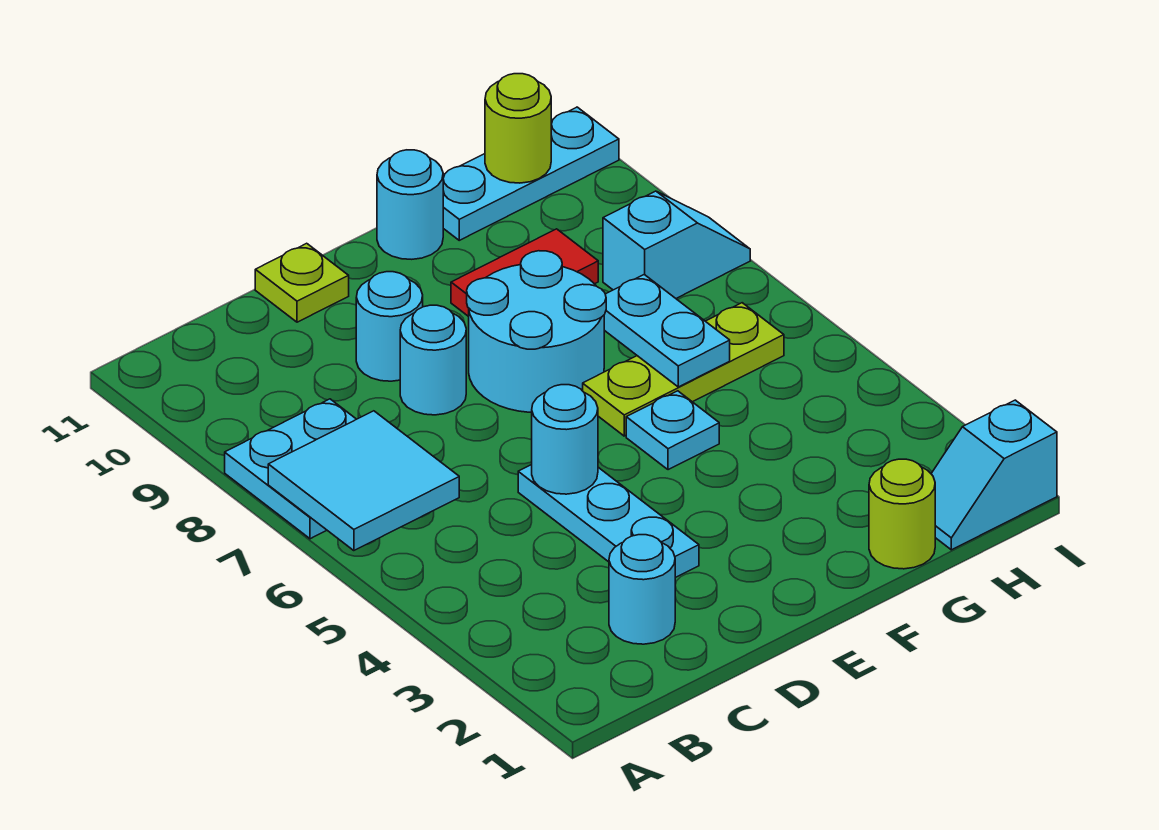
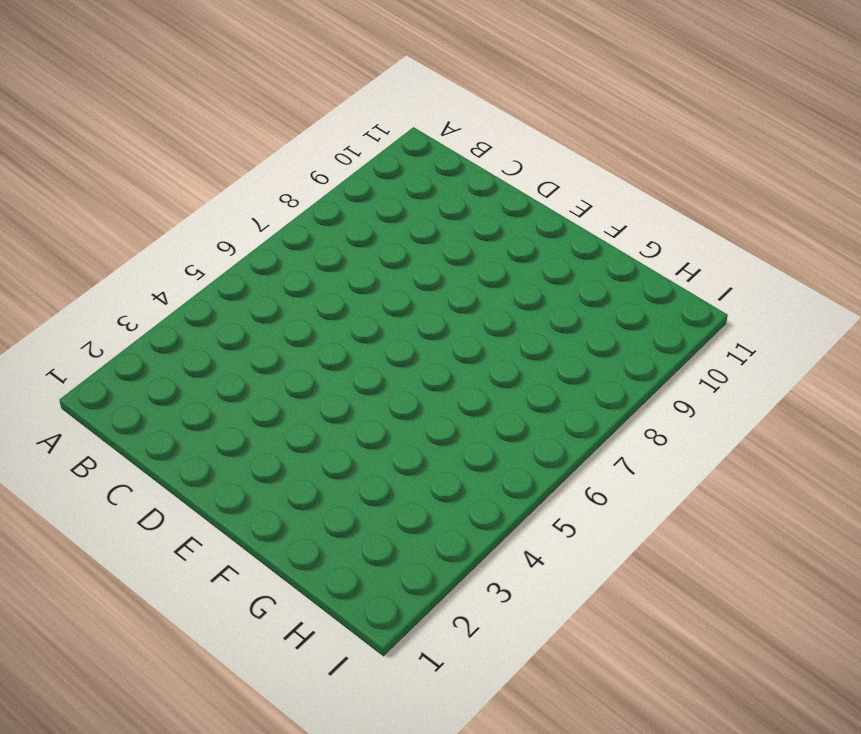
none -> cyan 2x2 plate [225,399,356,539]
none -> cyan 1x1 round brick [609,535,675,644]
none -> cyan 1x3 plate [518,465,699,578]

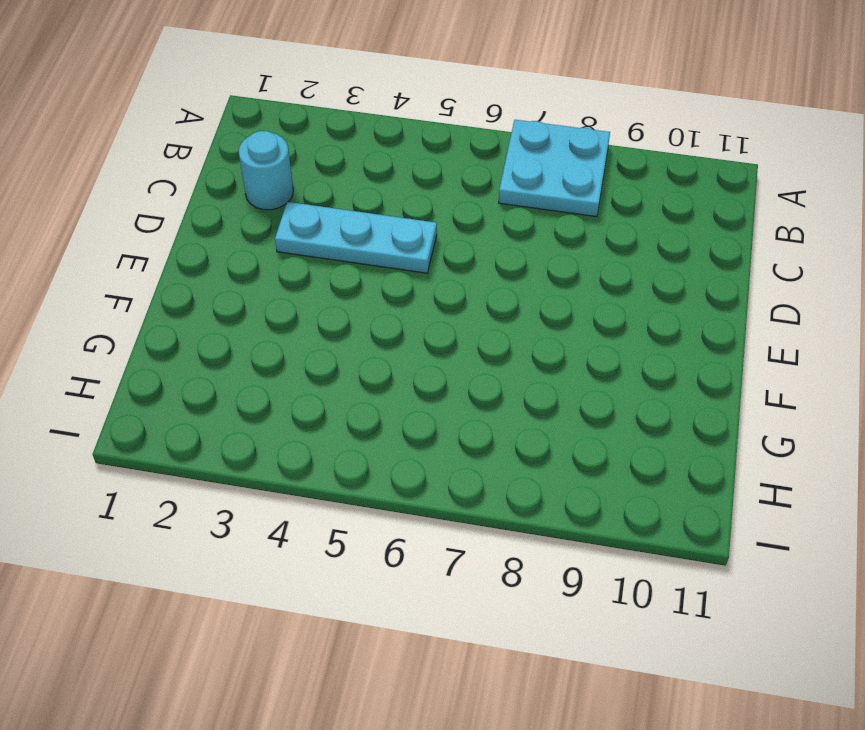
none -> cyan 1x1 round brick [400,305,466,415]
none -> cyan 1x1 round brick [356,272,423,381]
none -> lime 1x1 plate [255,243,349,322]

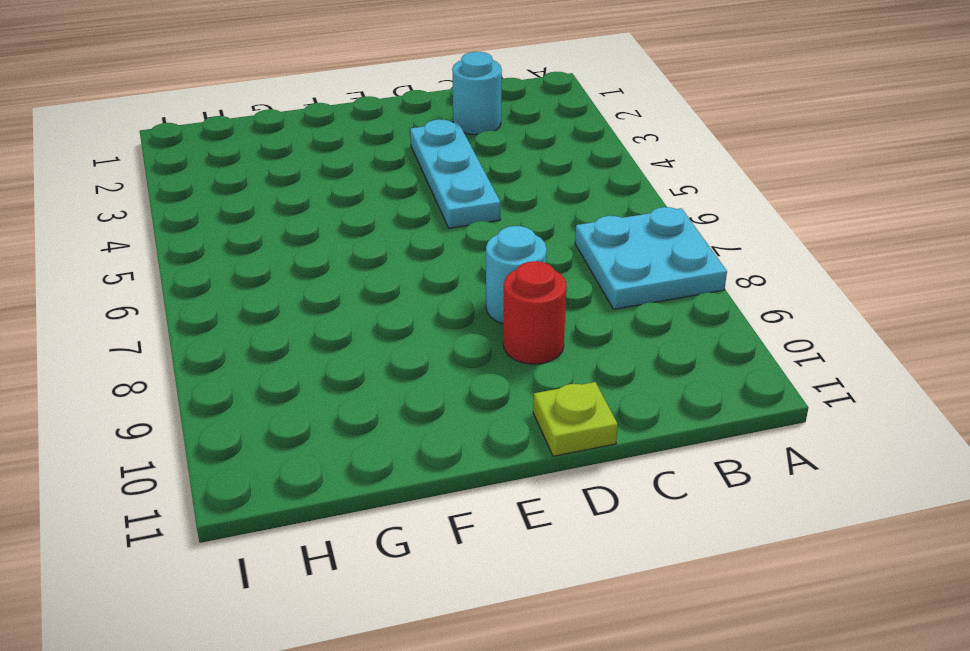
red 1x1 round brick [503,261,567,364] -> cyan 1x1 round brick [356,272,423,381]
none -> cyan 2x2 round brick [467,251,606,412]
none -> cyan 1x1 plate [626,391,719,470]
none -> lime 1x3 plate [583,303,784,436]

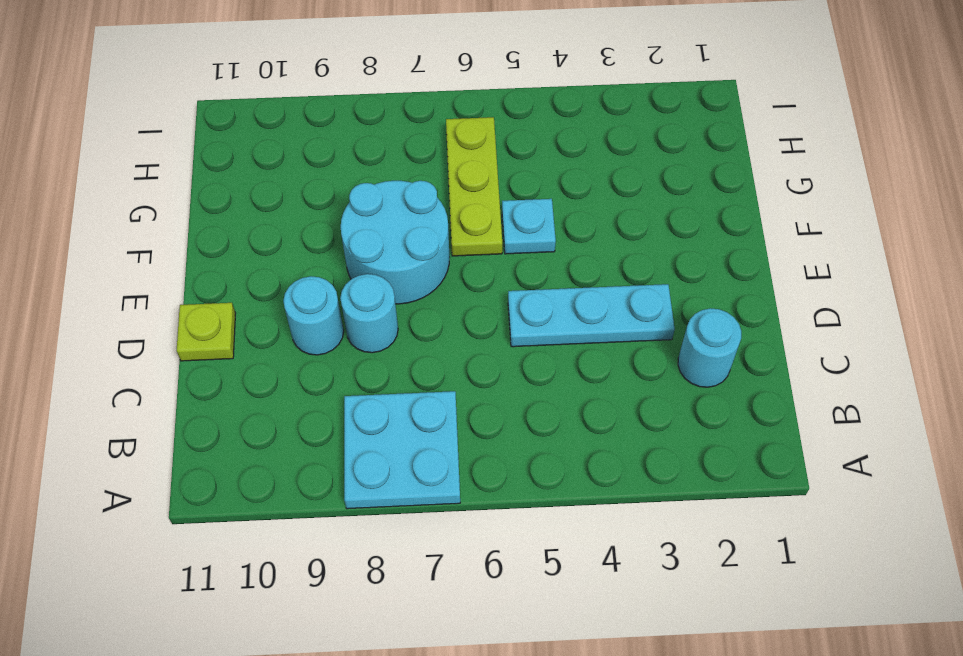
none -> red 1x2 tile [451,229,598,317]
none -> cyan 1x1 round brick [377,150,443,259]
none -> lime 1x1 round brick [869,459,935,569]

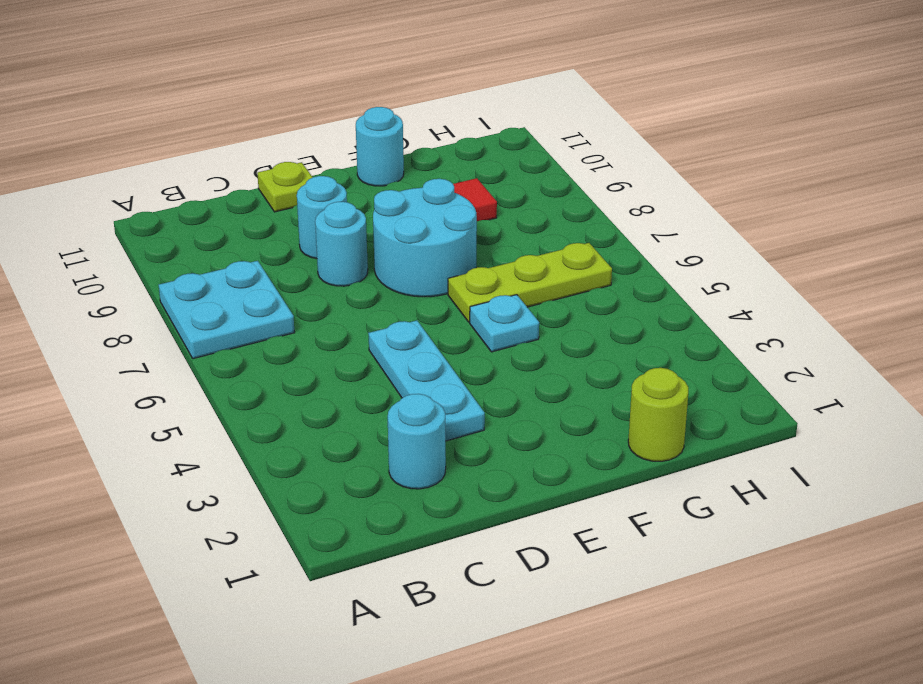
none -> cyan 1x3 plate [443,107,619,240]
none -> cyan 1x2 slope [931,400,1057,550]
none -> cyan 1x2 slope [603,191,750,298]

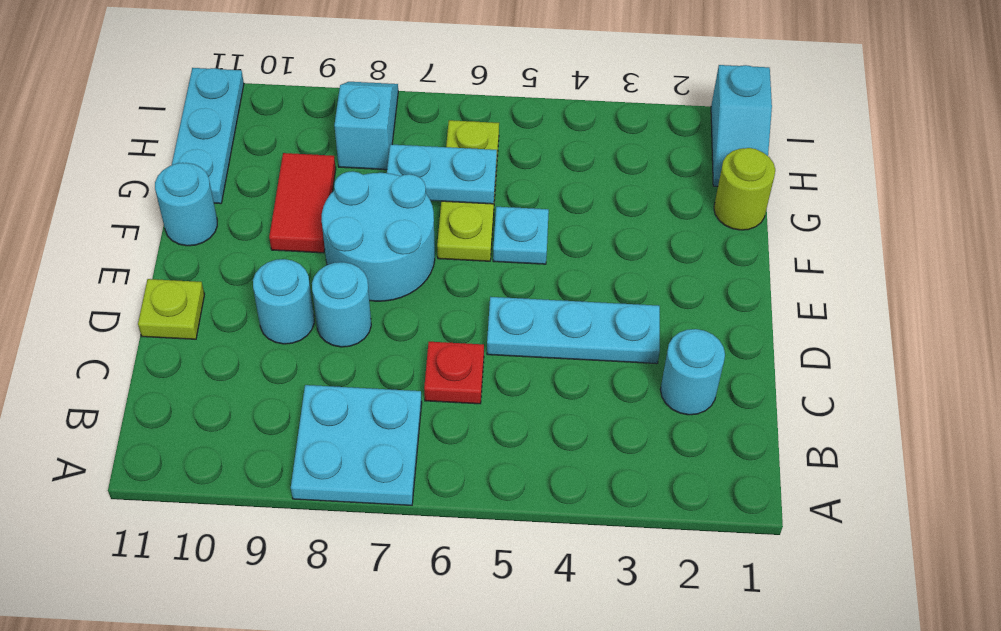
red 1x1 plate [424,342,484,404] -> none
none -> cyan 2x2 tile [268,411,459,551]
none -> cyan 1x1 round brick [532,385,598,494]
none -> lime 1x1 round brick [485,74,551,183]

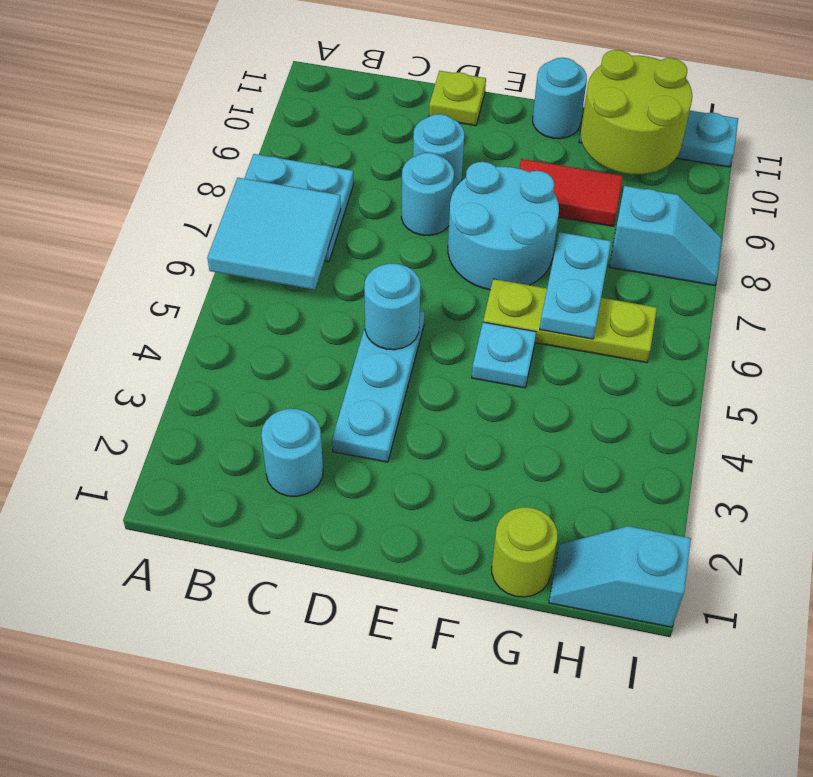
lime 2x2 round brick [581,50,692,174] -> lime 1x1 round brick [485,74,551,183]

